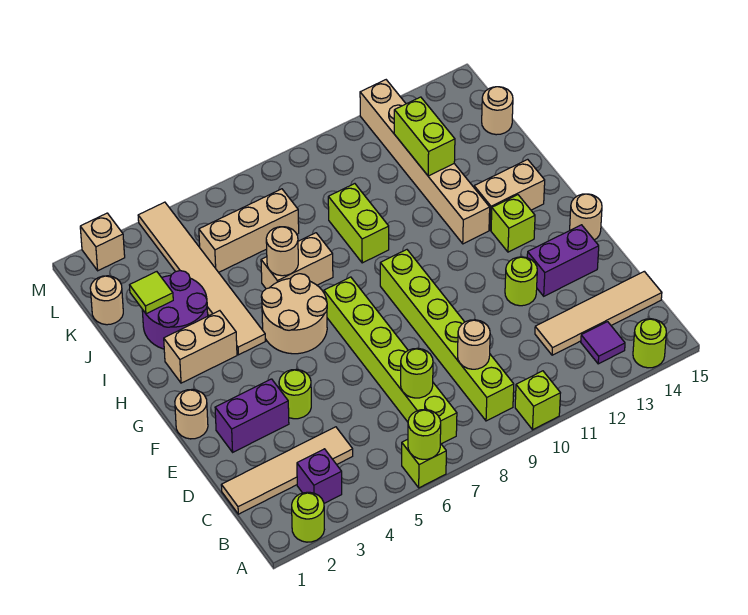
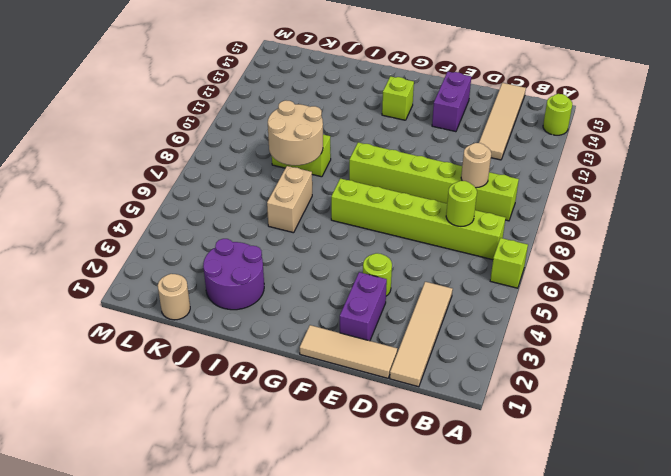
tan 1x3 tile [300,325,397,378] -> tan 1x1 round brick [175,389,208,439]
tan 2x2 round brick [268,100,323,166] -> tan 2x2 round brick moved to [261,274,327,354]
none -> lime 1x1 round brick [292,492,324,542]
none -> lime 1x1 brick [515,371,560,430]
none -> purple 1x1 brick [297,449,342,503]
none -> purple 1x1 tile [581,322,625,364]

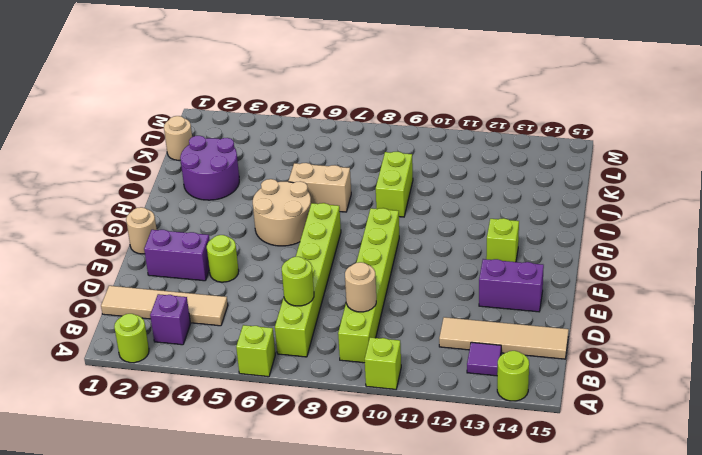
none -> lime 1x1 round brick [505,257,537,306]
none -> tan 1x1 round brick [570,194,602,240]
none -> tan 1x2 brick [164,311,237,383]
none -> tan 1x6 tile [138,202,265,355]

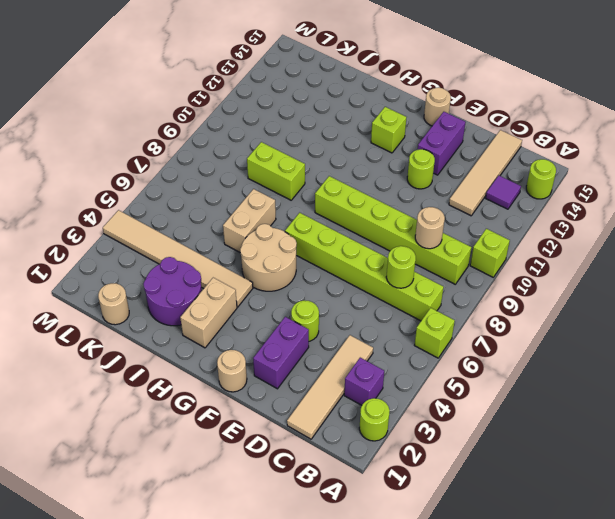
none -> tan 1x6 brick [360,80,490,244]
none -> tan 1x2 brick [474,159,545,230]
none -> tan 1x3 brick [199,189,299,272]
none -> tan 1x1 round brick [482,87,513,135]

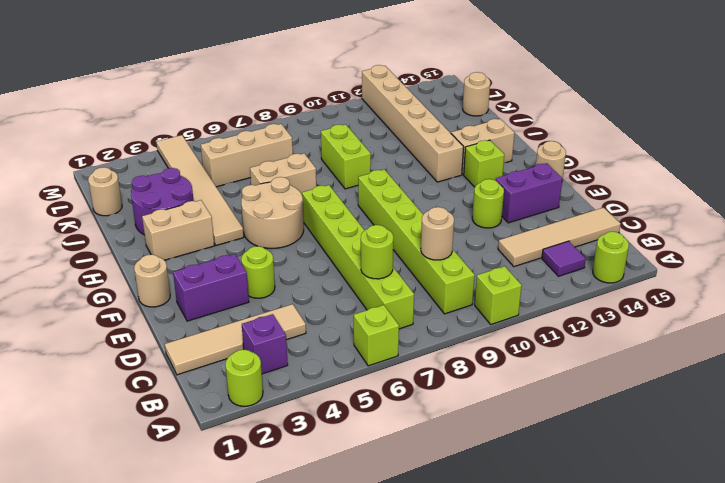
none -> tan 1x1 brick [80,213,125,271]
none -> lime 1x1 round brick [408,410,441,459]
none -> tan 1x1 round brick [266,227,298,276]
none -> lime 1x1 tile [130,272,173,314]

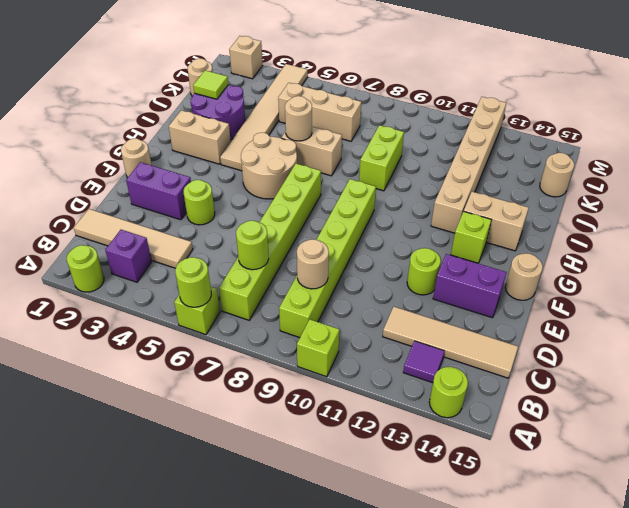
none -> lime 1x2 brick [394,97,455,176]

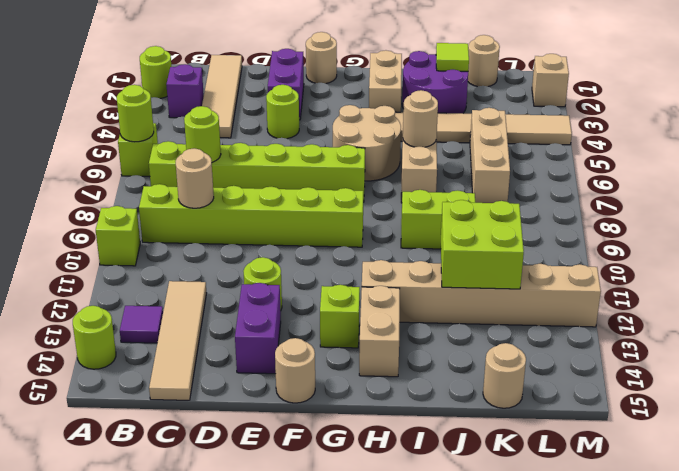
lime 2x2 brick [441,200,524,289] -> lime 1x2 brick [394,97,455,176]

